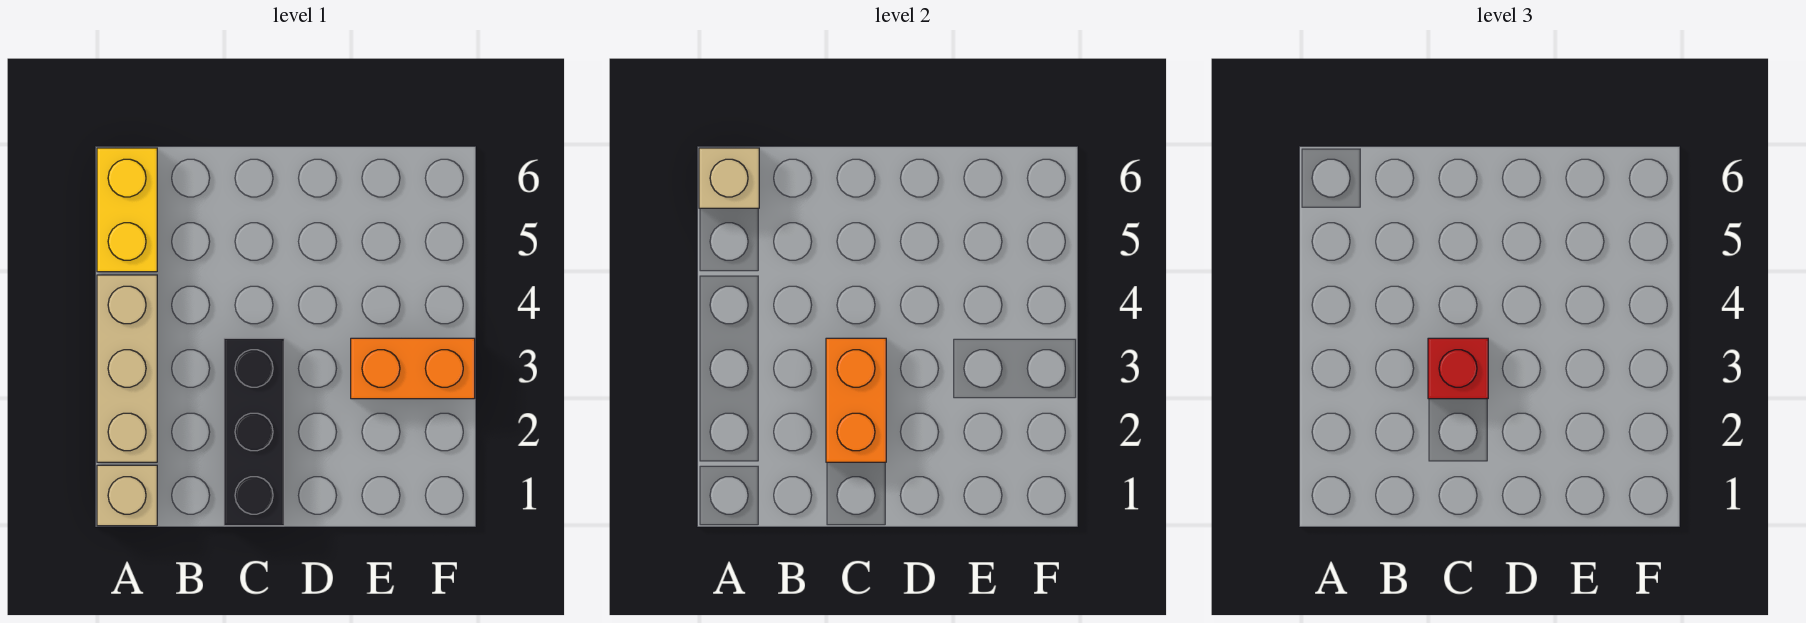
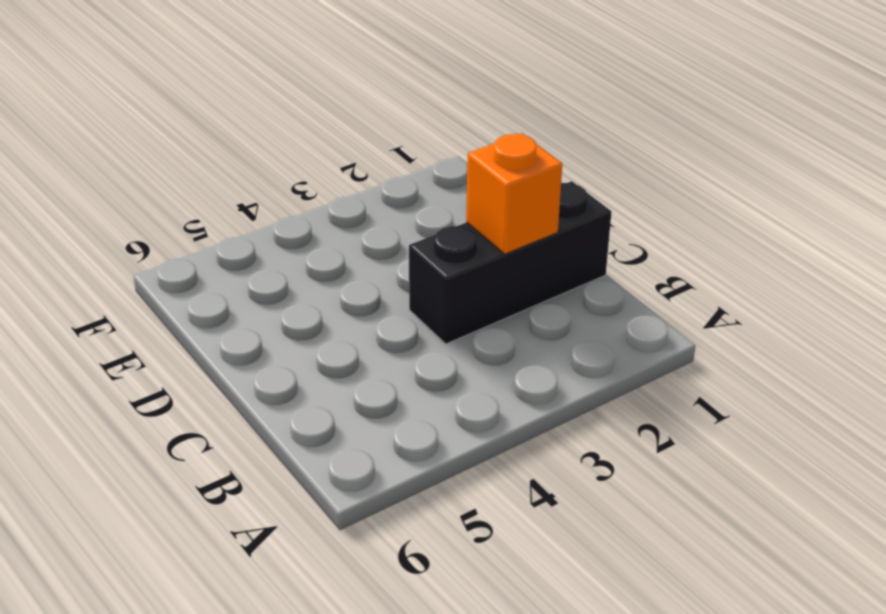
orange 1x1 brick [466,133,562,254] -> orange 1x2 brick [826,338,886,462]
none -> tan 1x1 brick [97,465,157,526]
none -> tan 1x3 brick [97,275,157,462]

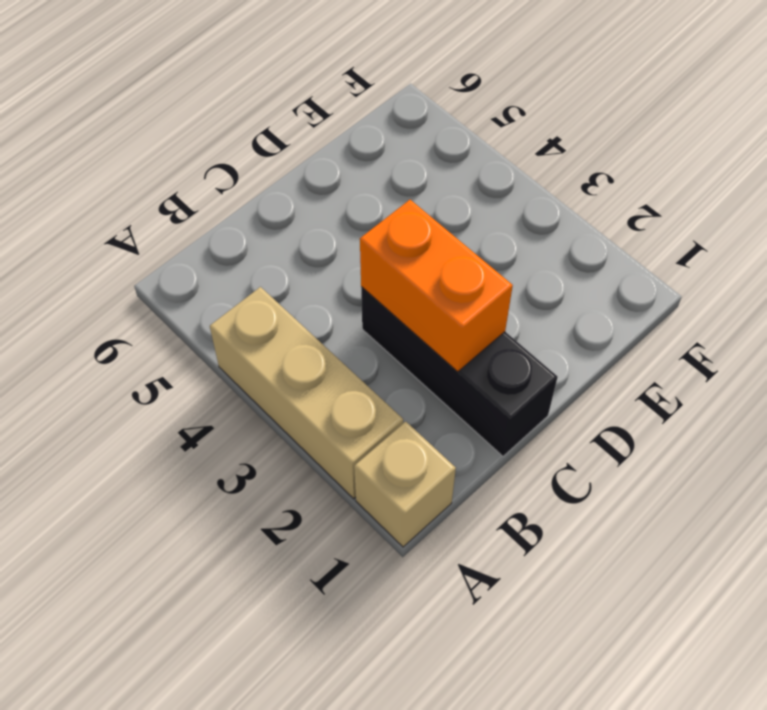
none -> yellow 1x2 brick [97,148,157,272]
none -> orange 1x2 brick [351,338,475,399]

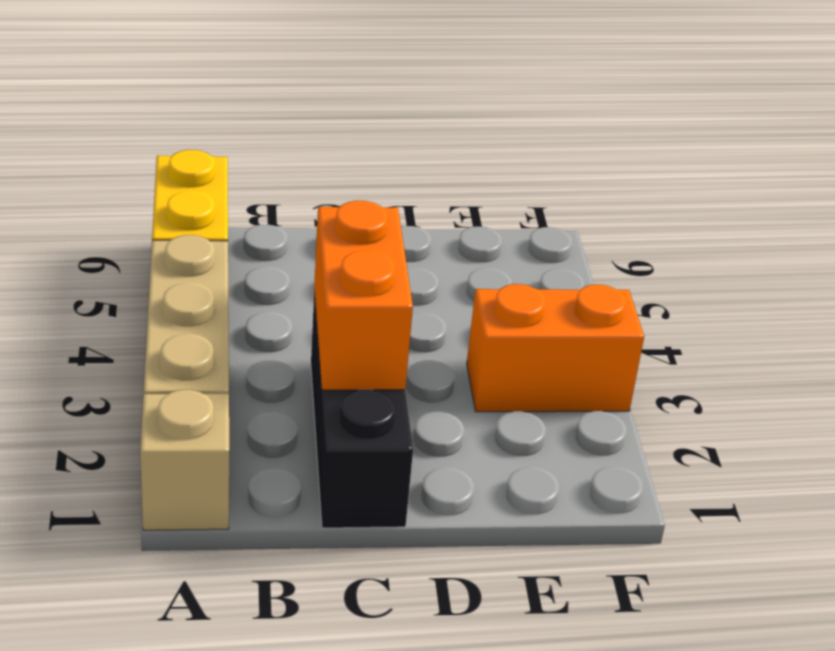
none -> tan 1x1 brick [699,148,759,208]
none -> red 1x1 brick [1428,338,1488,399]

